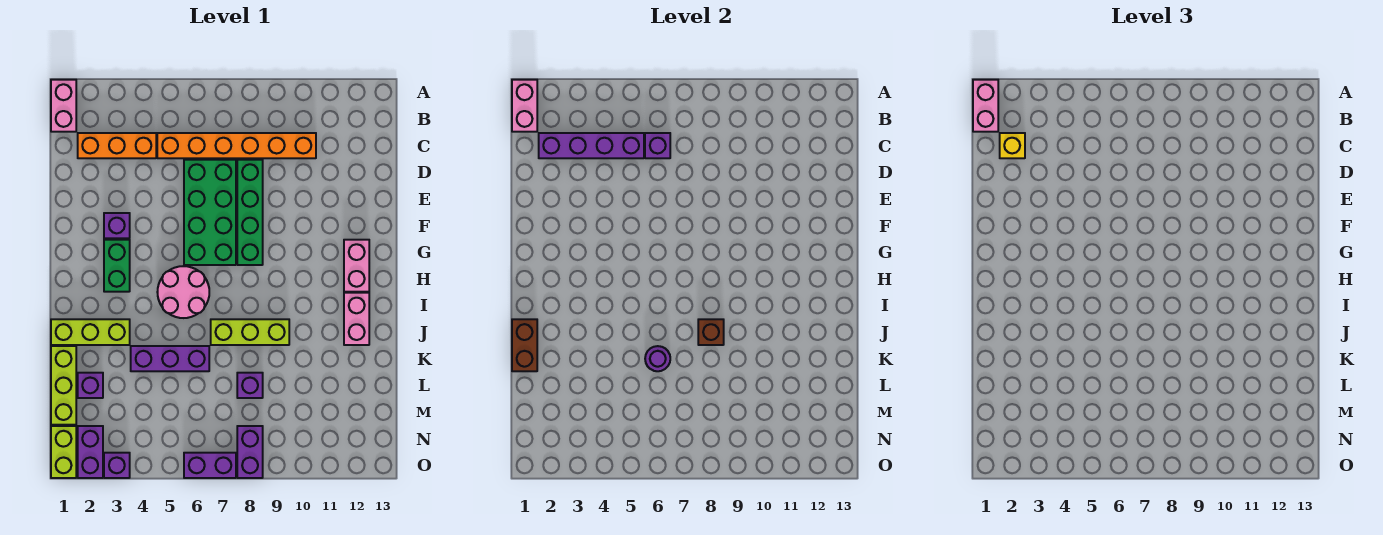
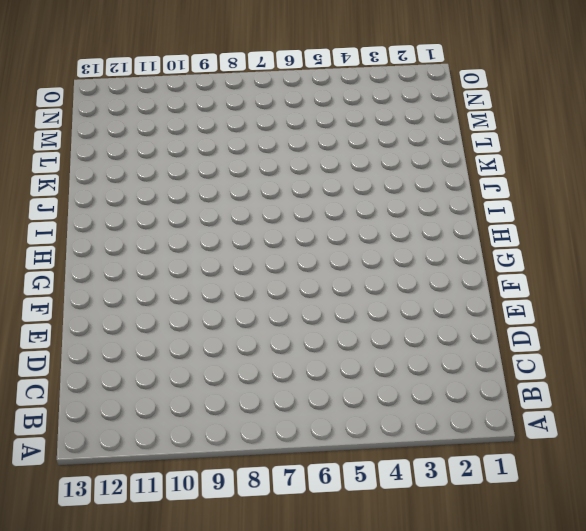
none -> pink 1x2 brick [51,80,76,132]
none -> orange 1x3 brick [78,133,156,158]
none -> orange 1x6 brick [157,133,316,158]

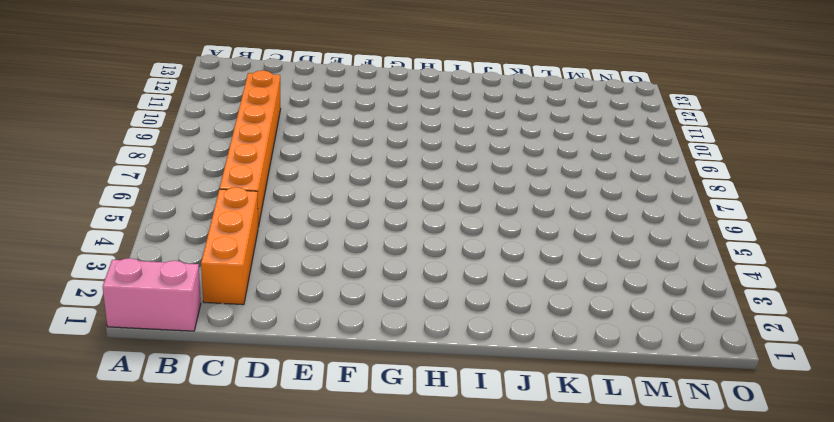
none -> green 2x4 brick [184,160,236,265]
none -> green 1x4 brick [237,160,263,265]
none -> purple 1x1 brick [104,213,130,238]

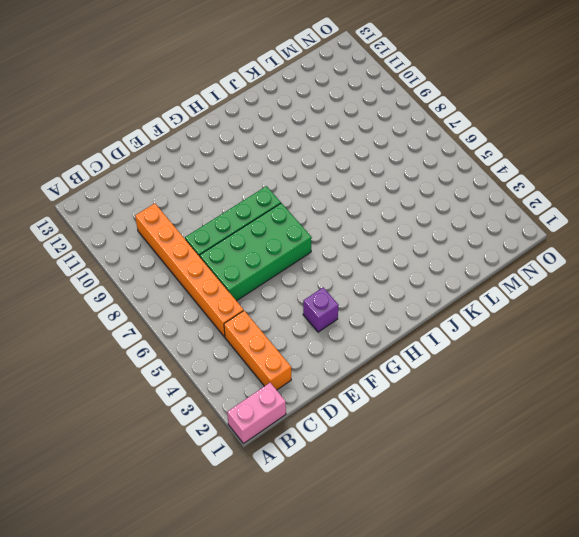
none -> green 1x2 brick [104,240,130,292]
none -> pink 1x2 brick [344,240,369,292]
none -> pink 2x2 round brick [157,266,209,318]

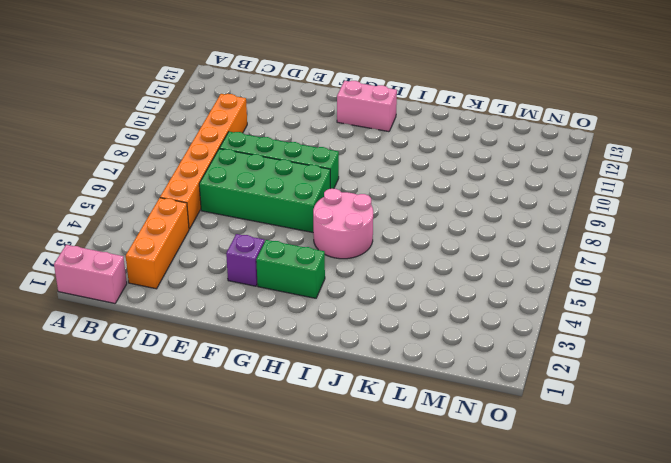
none -> pink 1x2 brick [344,293,369,345]
none -> lime 1x3 brick [51,319,130,345]
none -> lime 1x3 brick [211,319,289,345]

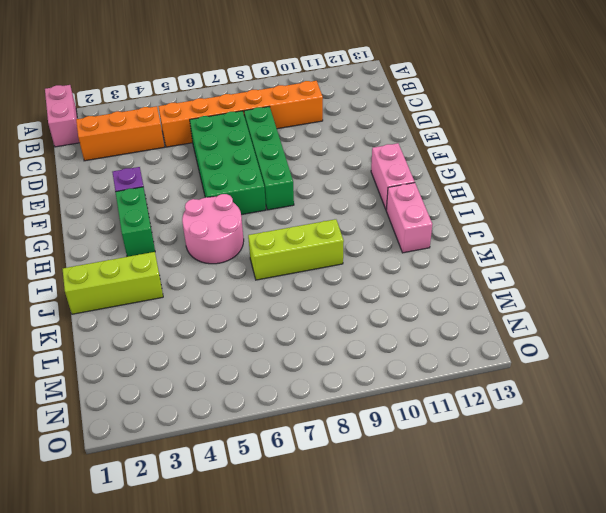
none -> lime 1x3 brick [51,346,76,425]
none -> purple 1x3 brick [131,346,209,371]
none -> purple 1x1 brick [78,373,103,398]

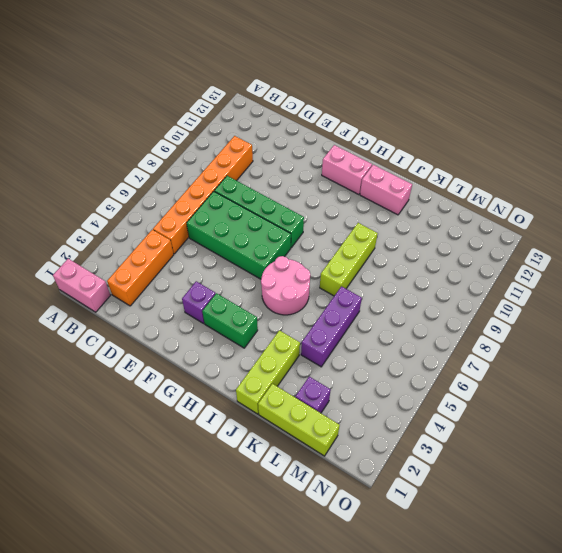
none -> purple 1x1 brick [237,373,263,398]
none -> lime 1x2 brick [51,426,76,478]
none -> purple 1x2 brick [78,426,103,478]

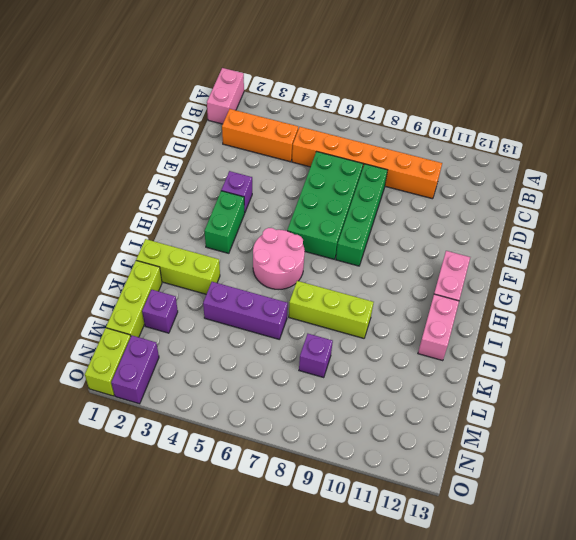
none -> purple 1x2 brick [237,426,263,478]
none -> purple 1x1 brick [104,453,130,478]
none -> purple 1x2 brick [184,453,236,478]

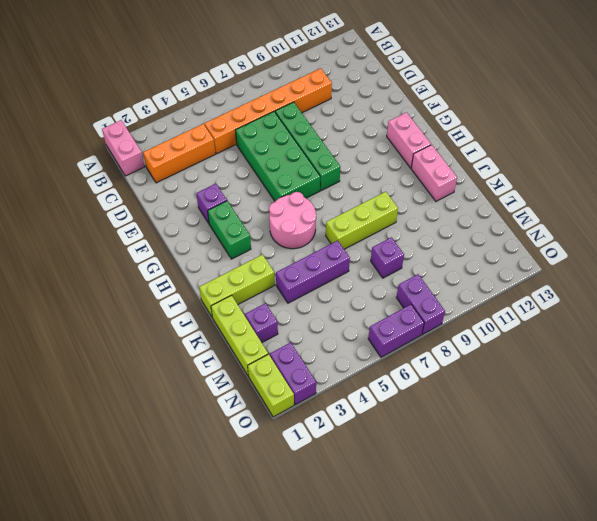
none -> purple 1x1 brick [104,453,130,478]
none -> pink 1x2 brick [512,80,537,132]
none -> purple 1x4 brick [539,133,644,158]

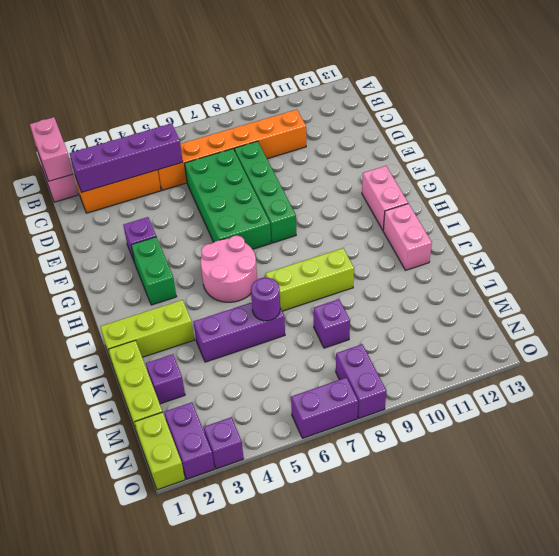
none -> purple 1x1 brick [645,133,670,158]
none -> brown 1x2 brick [512,319,537,371]
none -> brown 1x1 brick [698,319,724,345]

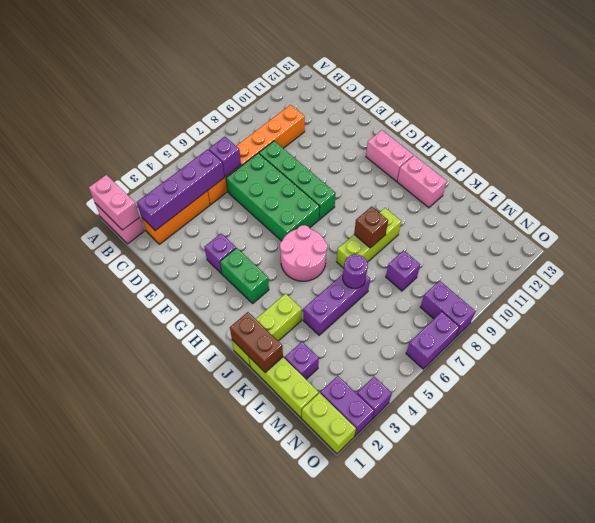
none -> pink 1x2 brick [973,80,998,132]
none -> yellow 1x1 brick [1000,133,1025,158]

